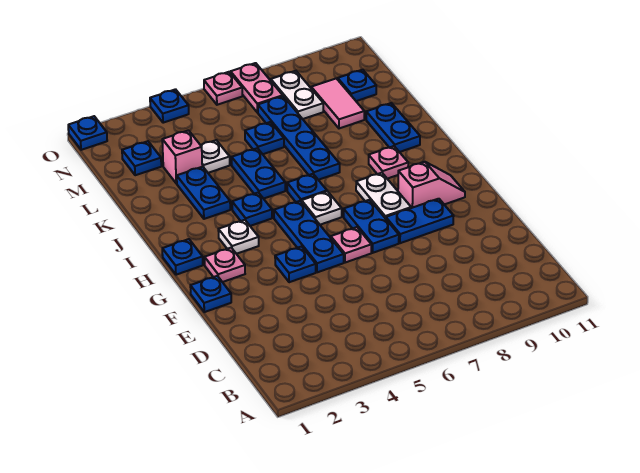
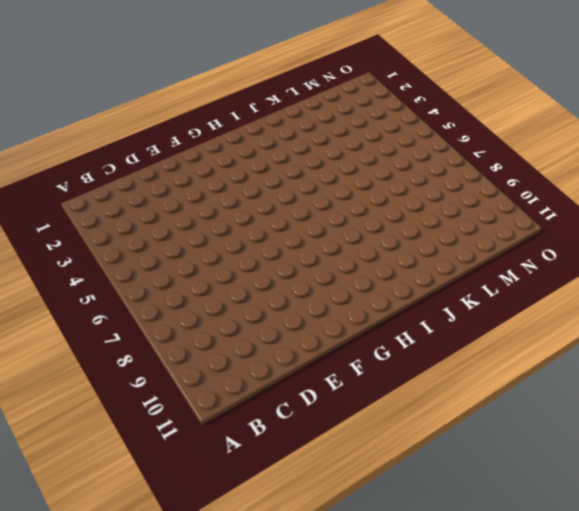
none -> blue 1x1 plate [190,276,231,312]
none -> blue 1x1 plate [275,246,316,282]
none -> blue 1x3 plate [274,201,344,272]
none -> pink 1x1 plate [331,227,371,263]

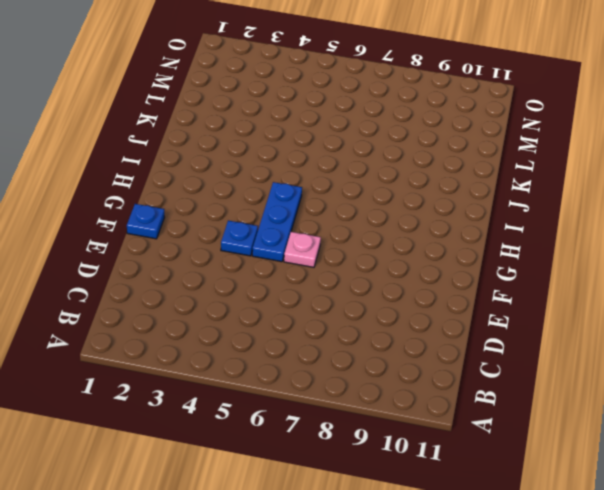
none -> blue 1x2 plate [344,200,399,253]
none -> blue 1x2 plate [386,199,454,243]
none -> pink 1x1 plate [205,248,245,282]
none -> white 1x2 plate [356,173,411,219]

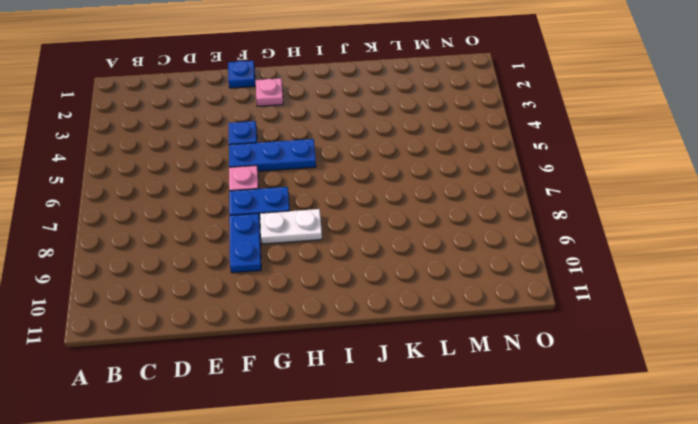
none -> pink 1x2 slope [398,162,465,208]
none -> blue 1x1 plate [162,239,203,275]
none -> white 1x1 plate [218,220,259,254]
none -> white 1x1 plate [302,191,342,225]

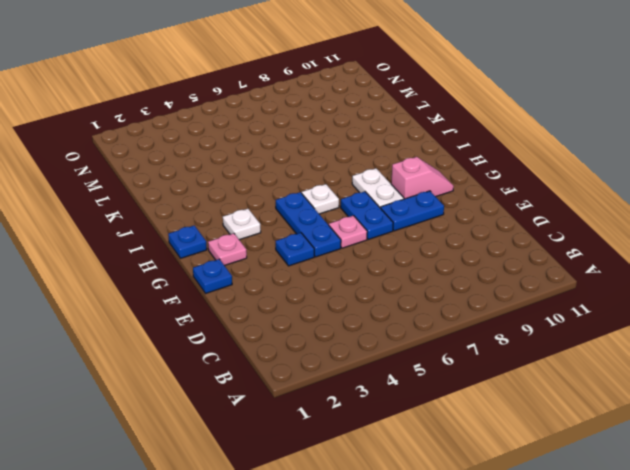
none -> blue 1x1 plate [232,193,272,226]
none -> blue 1x1 plate [287,174,327,202]
none -> pink 1x1 plate [369,146,408,179]
none -> blue 1x2 plate [177,167,230,219]

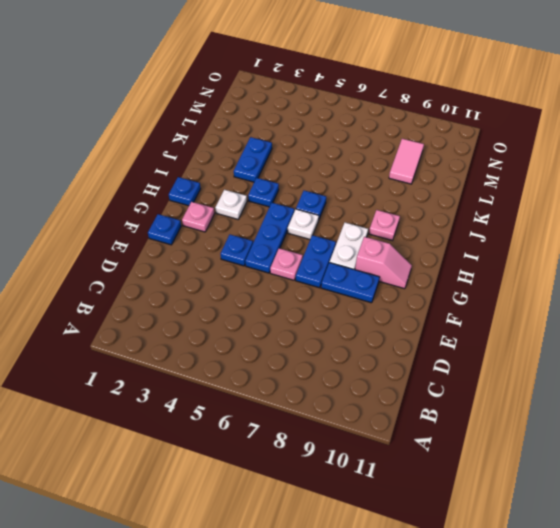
none -> blue 1x2 plate [232,148,285,199]
none -> blue 1x4 plate [258,96,340,180]
none -> blue 1x2 plate [366,103,420,152]
none -> pink 1x1 brick [162,130,202,183]

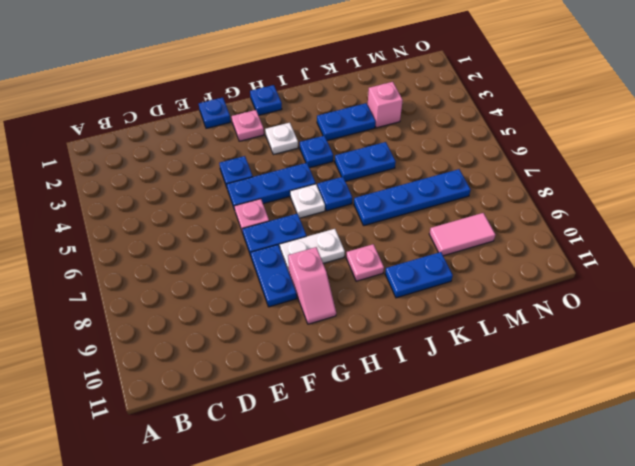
none -> white 1x1 plate [201,140,230,173]
none -> blue 1x1 plate [245,122,284,154]
none -> blue 1x1 plate [122,141,161,175]
none -> white 1x2 plate [271,71,323,119]

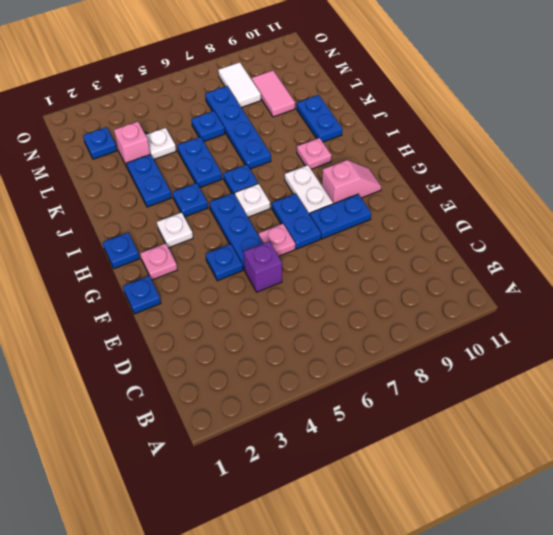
purple 1x1 brick [244,241,282,292] -> none
white 1x2 tile [218,62,261,108] -> white 1x2 plate [271,71,323,119]
none -> blue 1x1 plate [338,70,376,101]
none -> pink 1x2 plate [231,63,283,113]
none -> blue 1x1 plate [68,116,107,150]
none -> blue 1x1 plate [150,89,189,123]

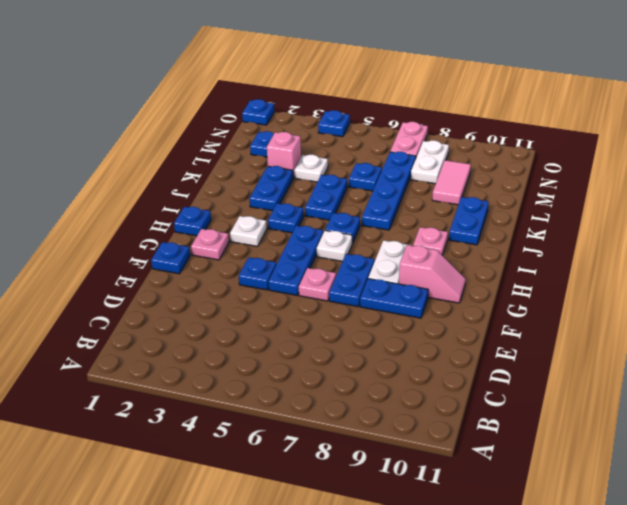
none -> blue 1x1 plate [338,70,376,101]
none -> pink 1x1 plate [204,72,242,105]

